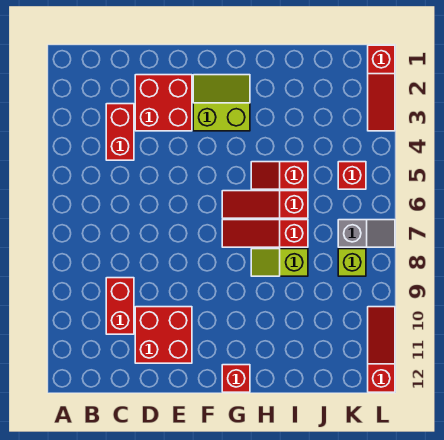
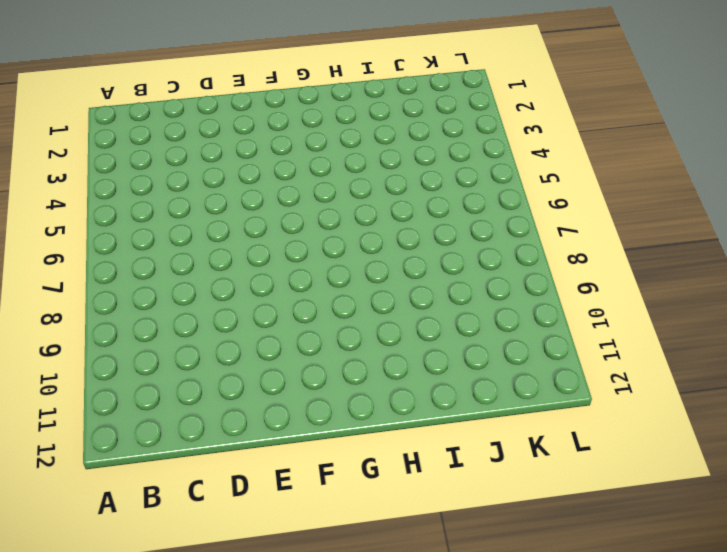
none -> red 1x2 brick [106,104,134,160]
none -> red 1x2 brick [106,278,134,334]
none -> red 2x2 brick [135,75,192,131]

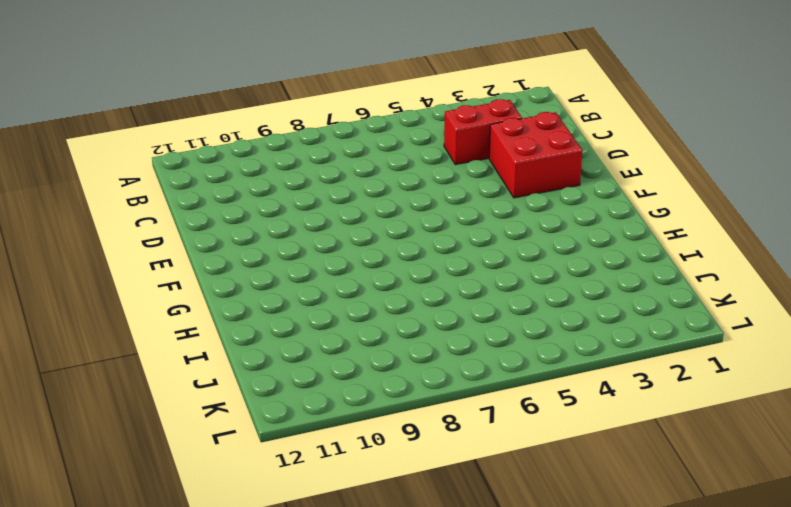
none -> red 1x2 brick [106,278,134,334]
none -> red 2x2 brick [135,307,192,363]
none -> lime 2x2 slope [193,75,250,131]

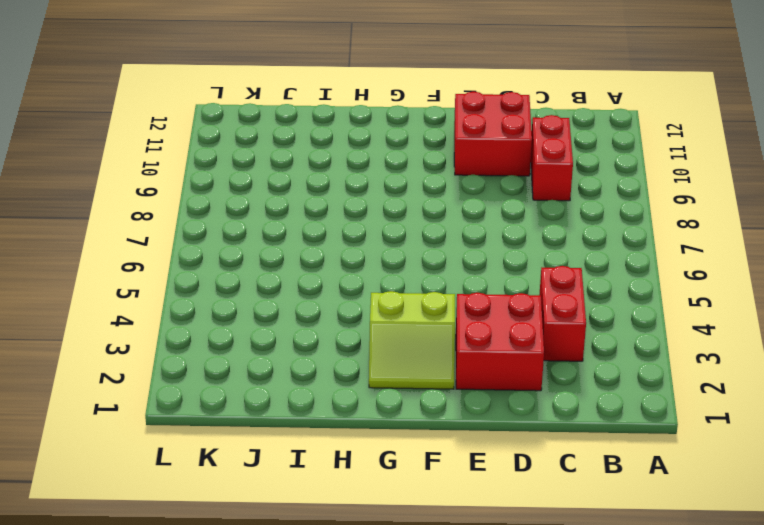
none -> red 1x3 slope [222,191,308,218]
none -> red 1x3 slope [222,220,308,247]
none -> red 1x1 brick [222,365,250,392]

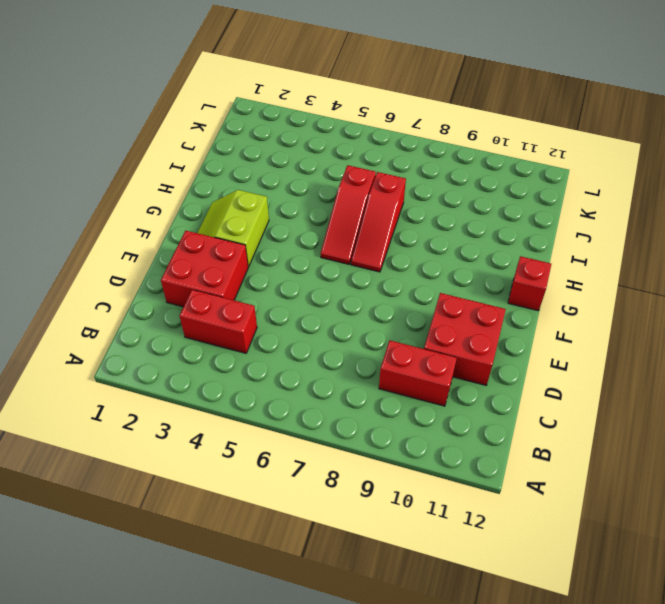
none -> red 1x2 slope [251,162,308,189]
none -> lime 1x2 slope [251,249,308,276]
none -> red 1x1 brick [338,162,366,189]

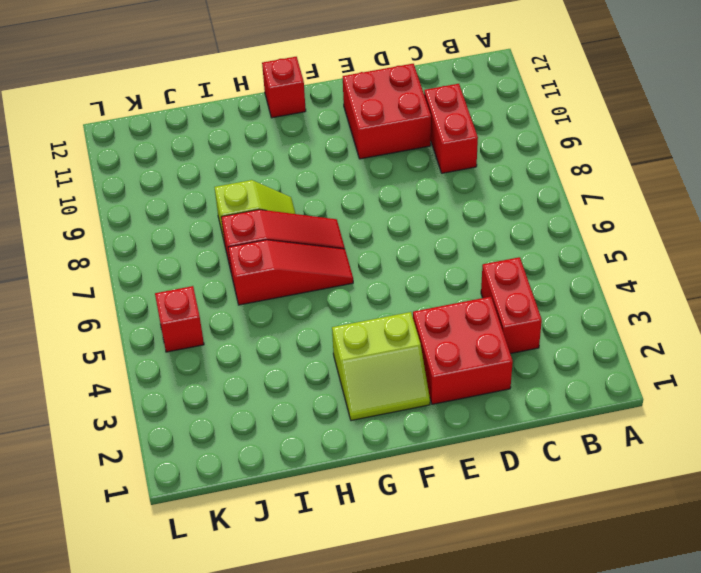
none -> red 1x2 slope [251,162,308,189]
none -> grey 1x2 slope [338,220,395,247]
none -> lime 1x1 brick [338,249,366,276]

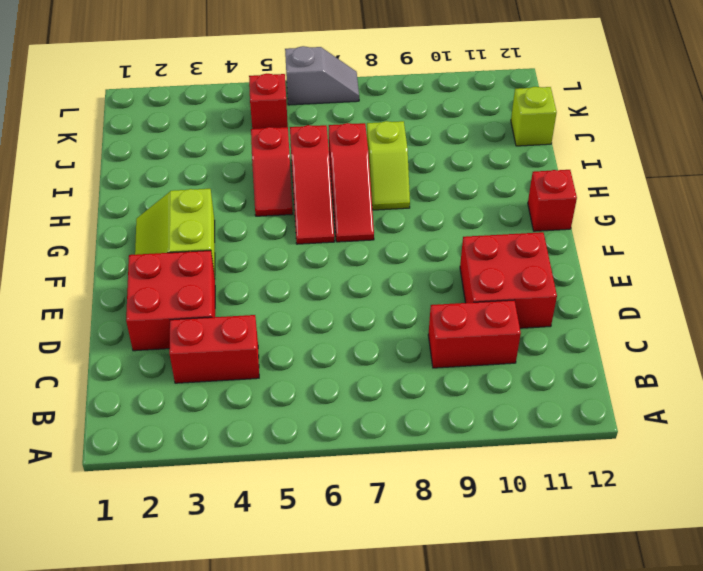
lime 1x1 brick [511,87,557,146] -> lime 1x1 brick moved to [338,249,366,276]
grey 1x2 slope [285,46,359,105] -> grey 1x2 slope turned to [338,220,395,247]
none -> red 1x3 slope [368,45,395,131]
none -> red 1x3 slope [368,307,395,392]

